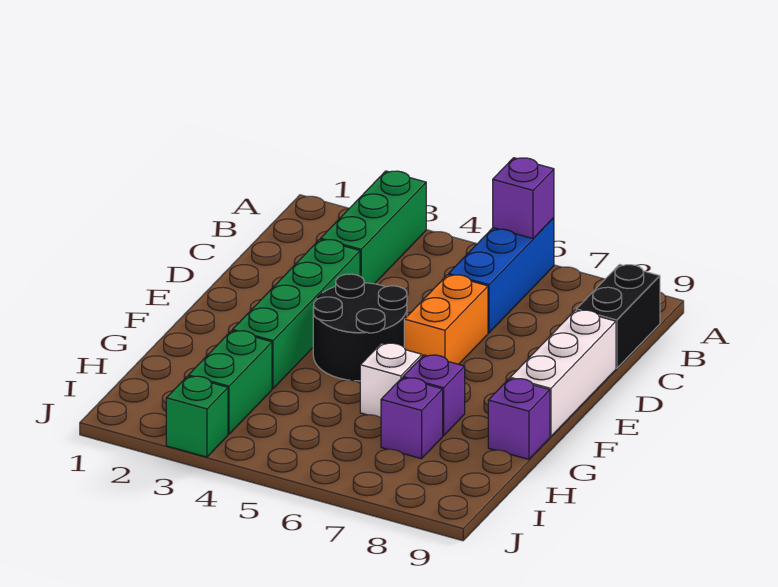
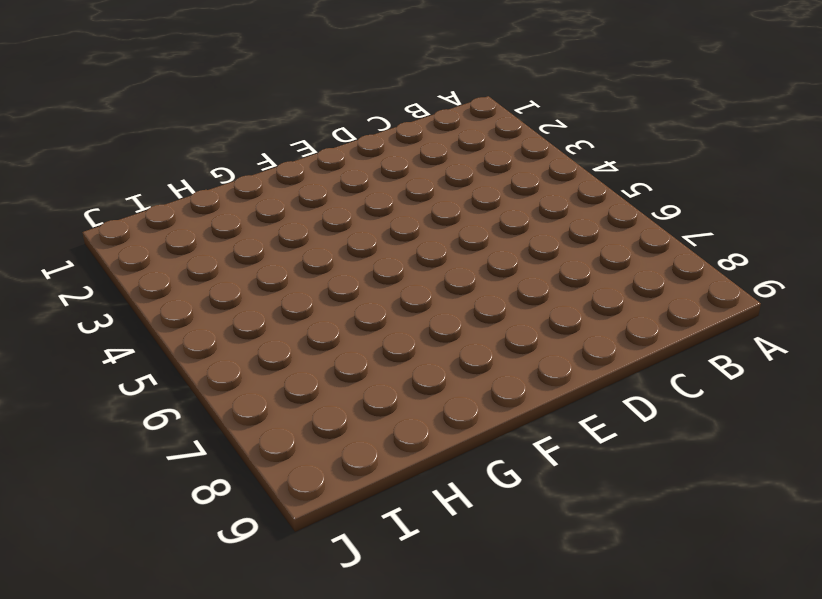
none -> green 1x3 brick [321,171,426,284]
none -> blue 1x3 brick [449,218,554,333]
none -> black 1x2 brick [576,265,660,368]

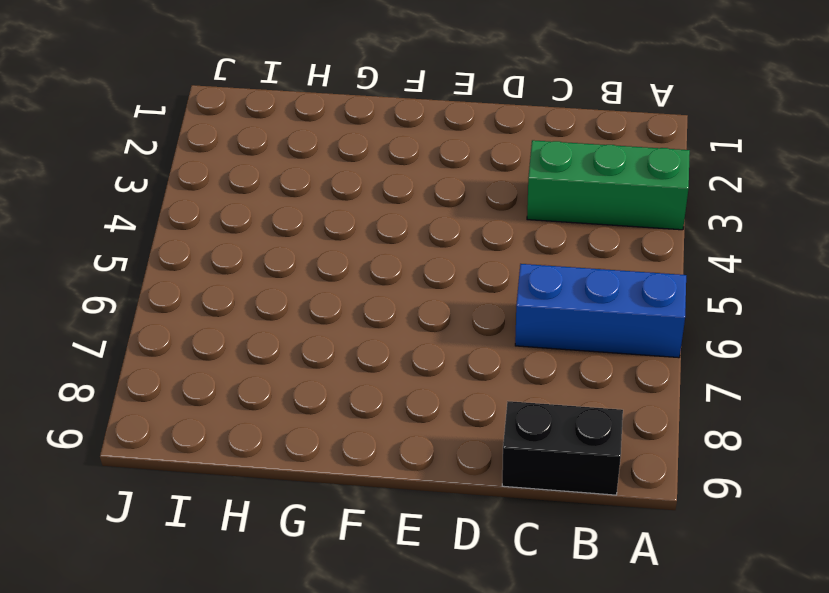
none -> green 1x4 brick [233,239,360,389]
none -> orange 1x2 brick [404,275,488,364]
none -> white 1x3 brick [510,310,616,437]

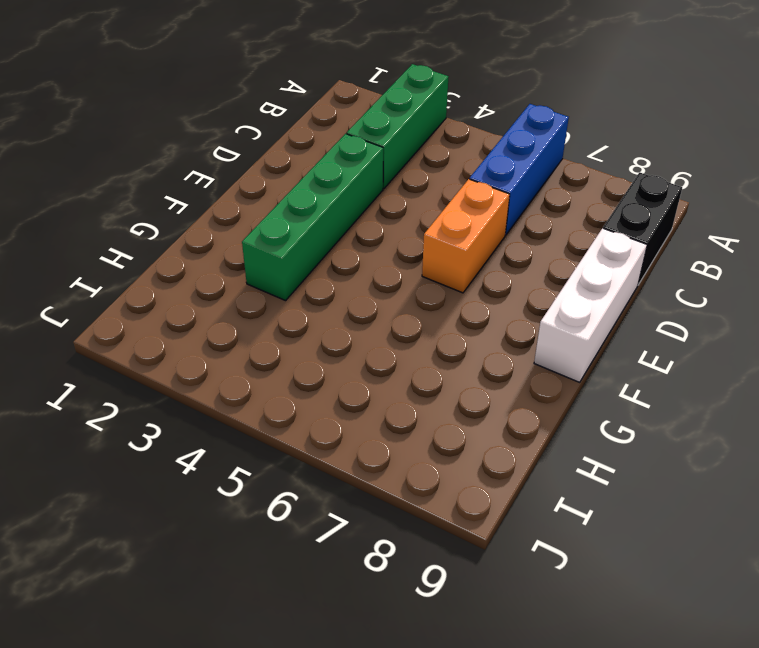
none -> black 2x2 round brick [313,274,407,381]
none -> white 1x1 brick [360,343,422,418]
none -> purple 1x1 brick [403,355,465,436]

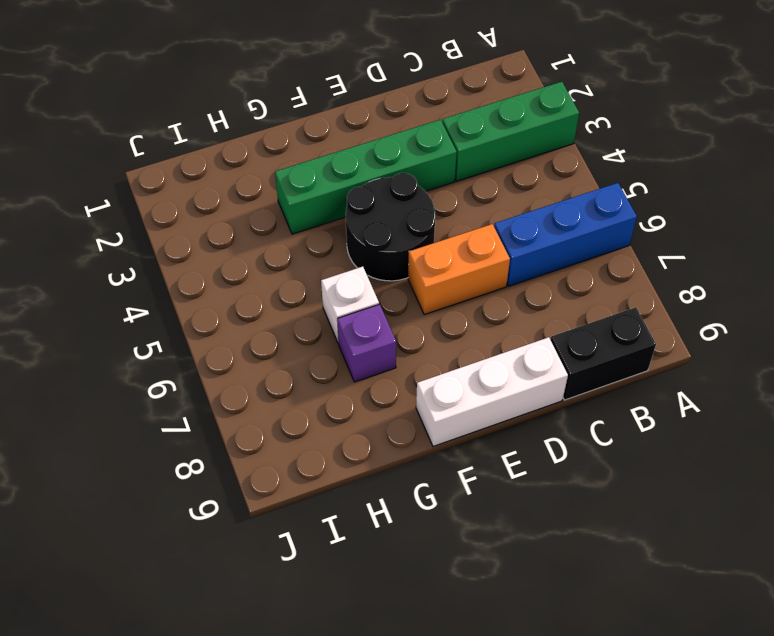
none -> purple 1x1 brick [488,379,550,459]
none -> green 1x2 brick [188,331,272,434]
none -> purple 1x1 brick [381,378,443,459]

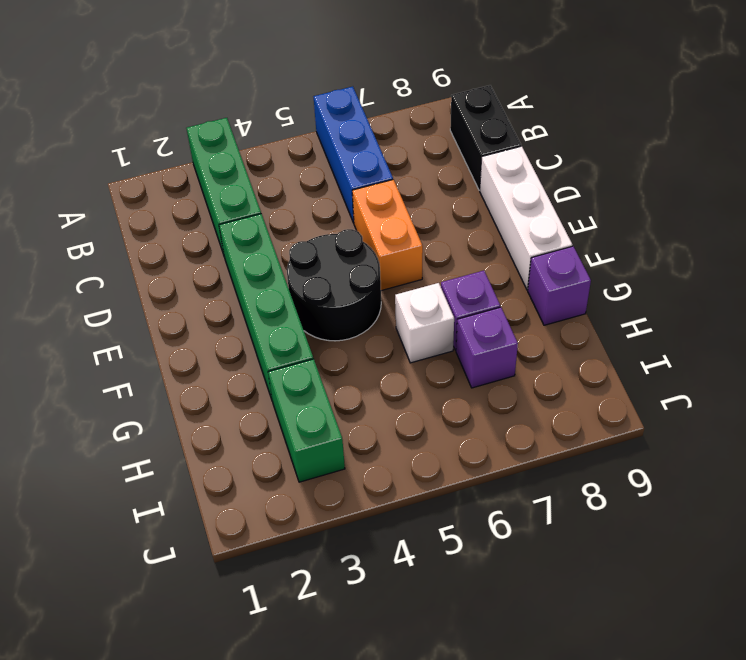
none -> green 1x1 brick [166,376,228,457]
none -> purple 1x1 brick [493,158,554,239]

